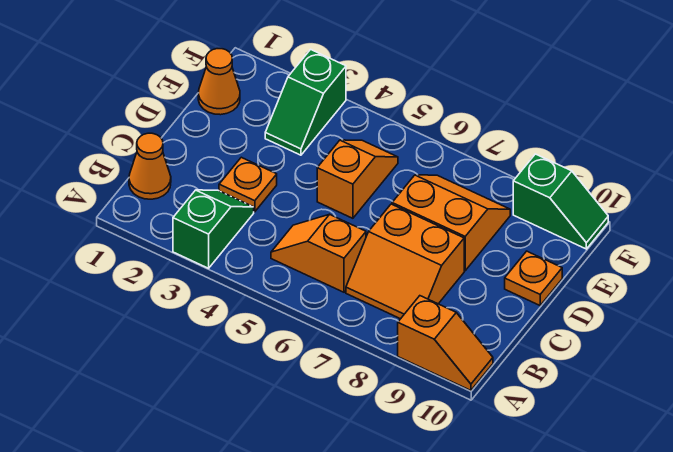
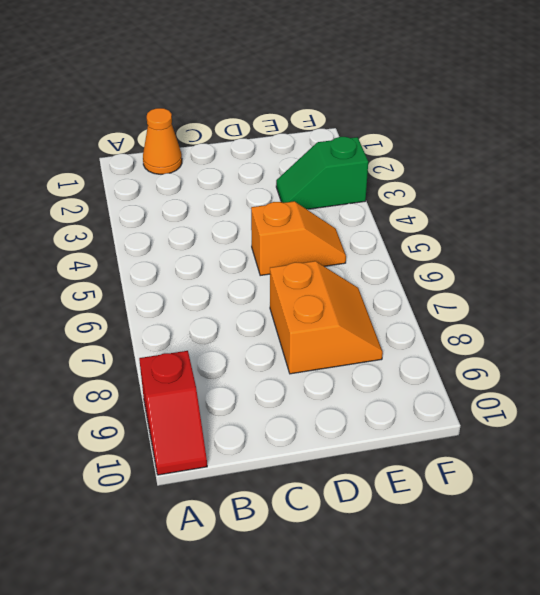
red 1x2 slope [139,351,207,475] -> orange 1x2 slope [398,296,493,390]
none -> green 1x2 slope [173,190,254,268]
none -> orange 1x2 slope [271,214,366,292]
none -> orange 2x2 slope [346,204,464,319]

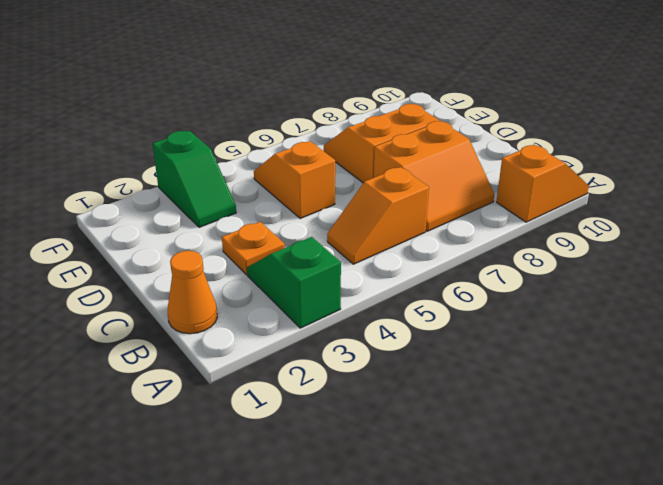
none -> orange 1x1 plate [505,251,562,305]
none -> orange 1x1 cone [198,49,240,115]
none -> green 1x2 slope [513,154,608,249]

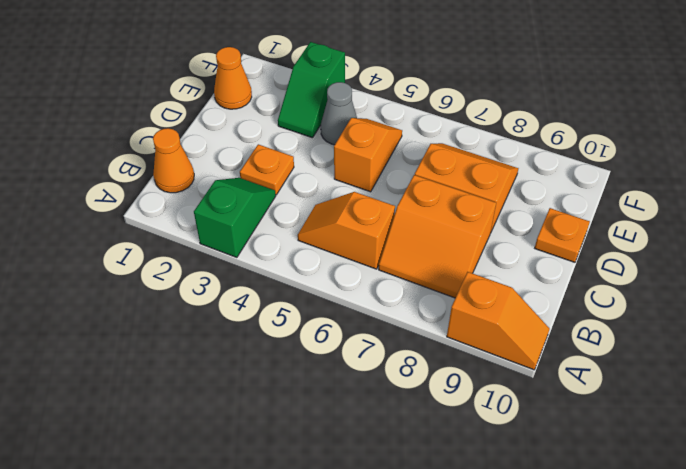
grey 1x1 cone [321,82,357,145] -> none
none -> green 1x2 slope [513,154,608,249]

